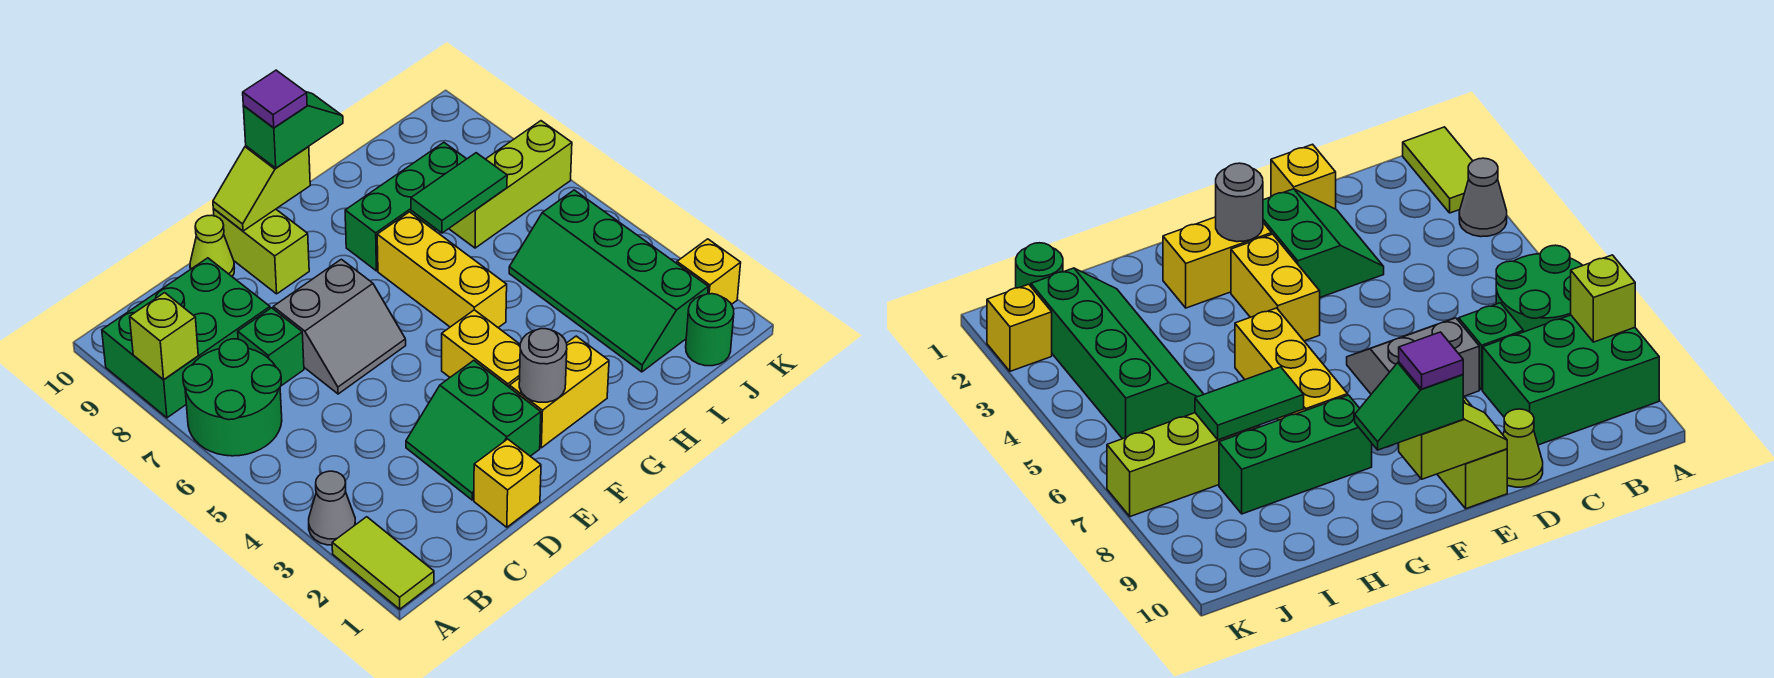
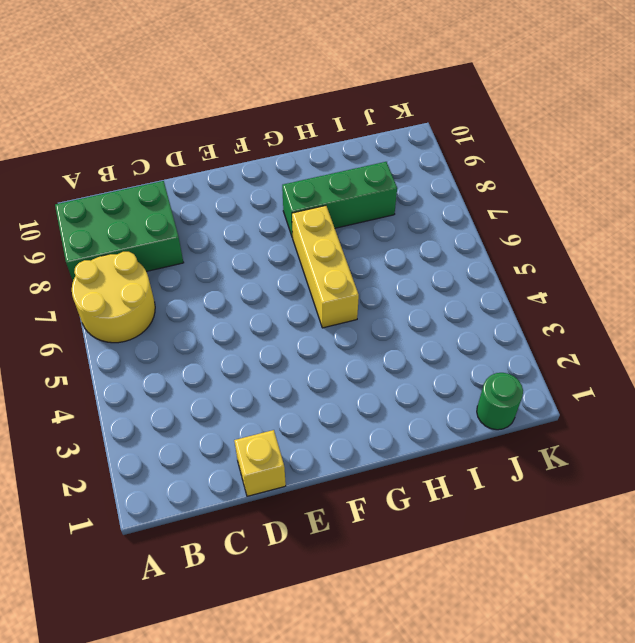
yellow 2x2 round brick [72,252,155,343] -> green 2x2 round brick [183,339,282,456]
none -> lime 1x2 tile [332,517,434,609]
none -> grey 1x1 cone [309,471,356,545]
none -> green 1x1 brick [238,308,304,386]

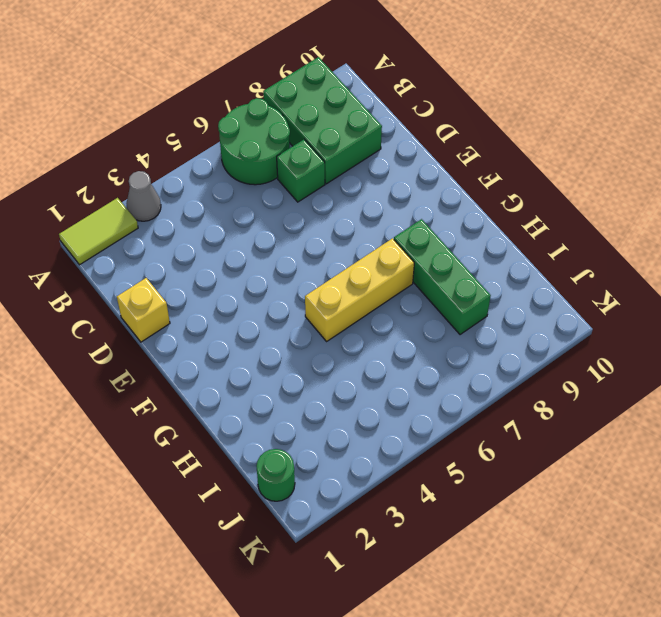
none -> green 2x2 slope [406,360,541,500]
none -> grey 2x2 slope [273,259,406,394]
none -> lime 1x1 cone [190,215,234,276]

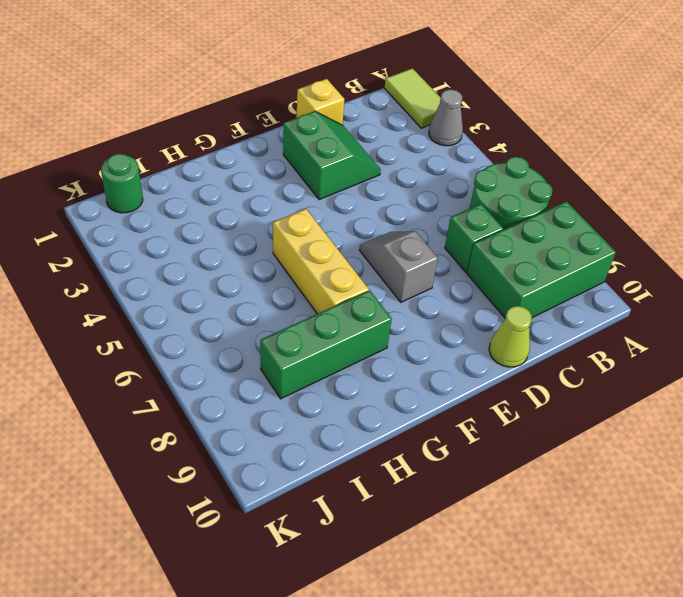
grey 1x2 slope [359,231,438,302] -> grey 2x2 slope [273,259,406,394]
none -> lime 1x2 brick [213,209,309,294]
none -> yellow 1x2 brick [510,336,609,448]
none -> yellow 1x2 brick [442,310,520,388]

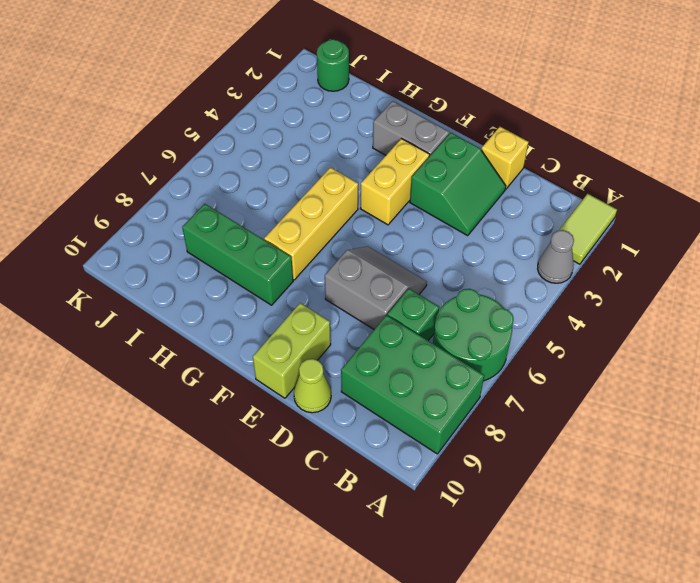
grey 1x2 brick [373,101,449,156] -> yellow 1x2 brick [510,336,609,448]
none -> green 2x4 slope [509,190,708,372]
none -> lime 1x3 brick [449,121,572,248]
none -> yellow 1x1 brick [677,239,741,304]

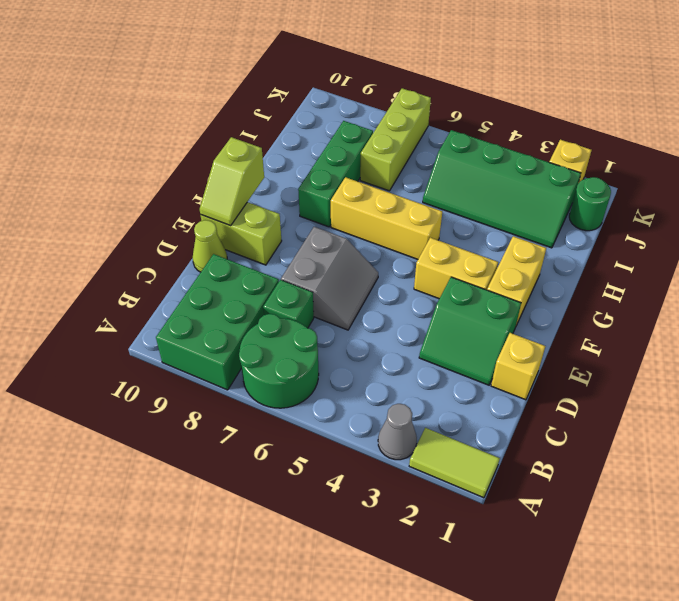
none -> lime 1x1 brick [130,293,198,380]
none -> grey 1x1 round brick [519,329,567,402]
none -> green 1x2 tile [411,153,507,233]

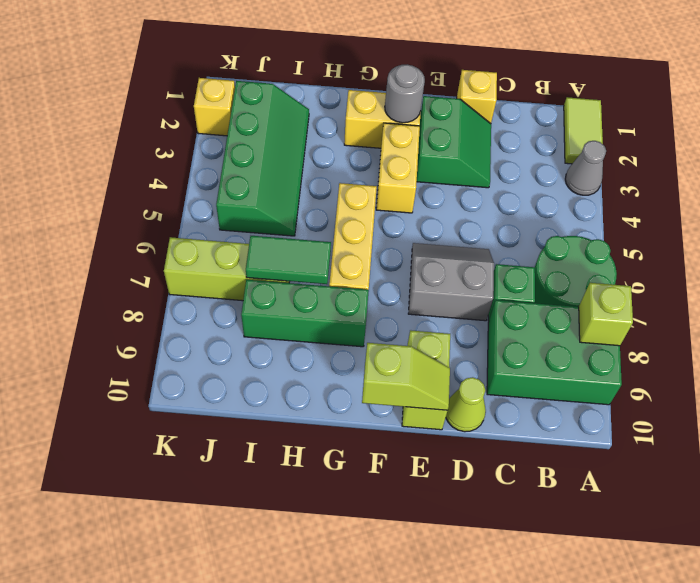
none -> green 1x1 round brick [686,294,734,366]
none -> green 1x2 slope [243,92,343,168]
none -> purple 1x1 tile [243,70,307,128]

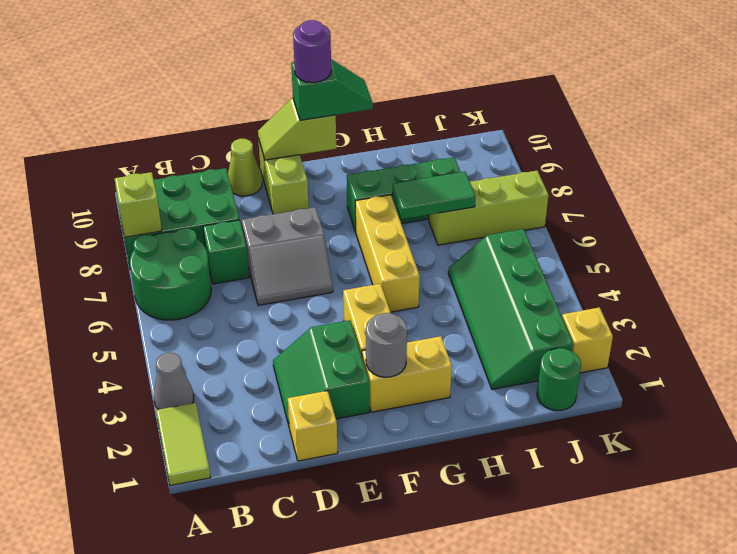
purple 1x1 round brick [293,20,331,83] -> purple 1x1 tile [243,70,307,128]

